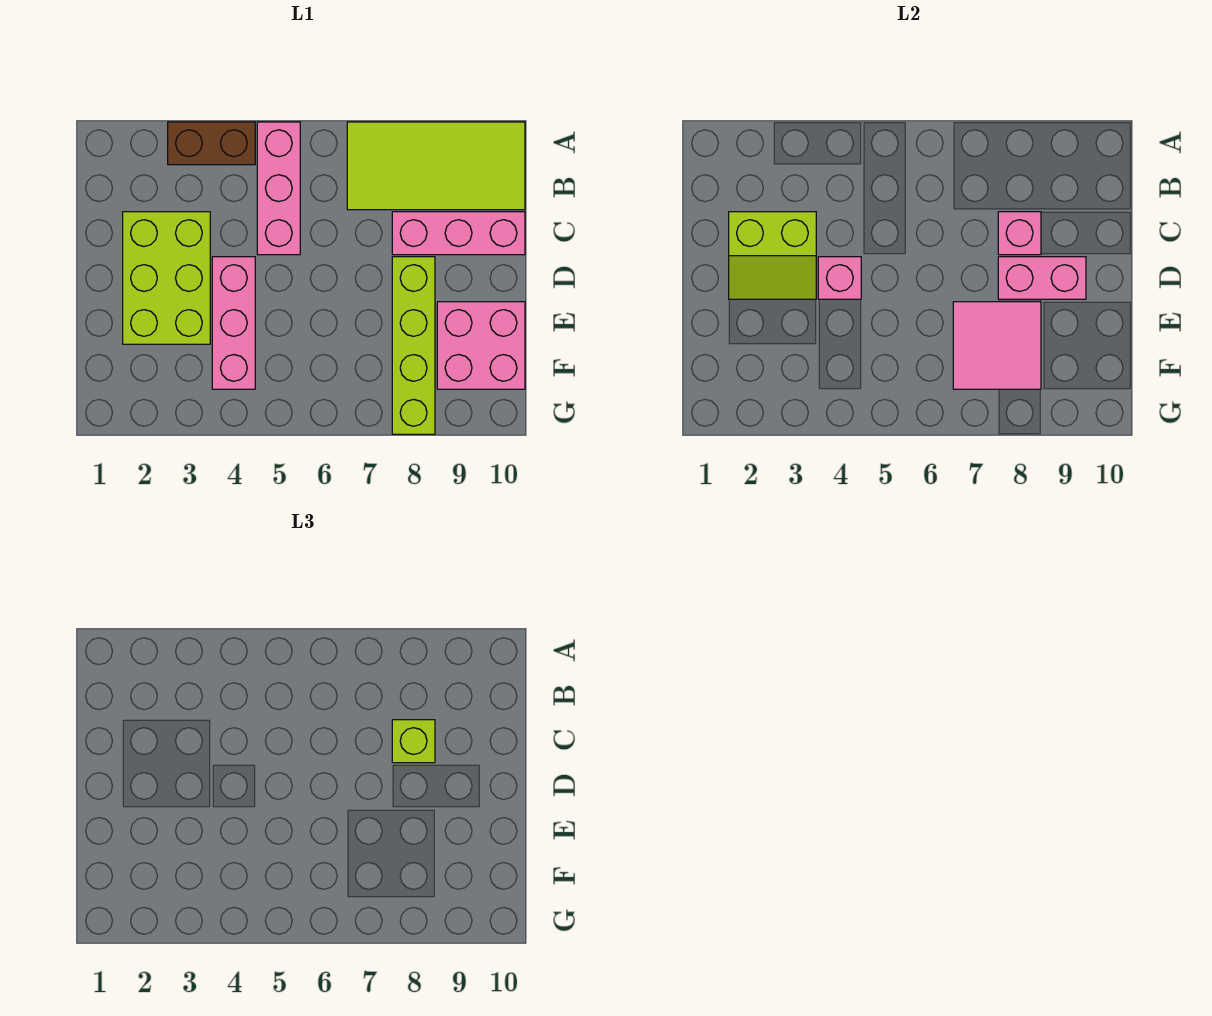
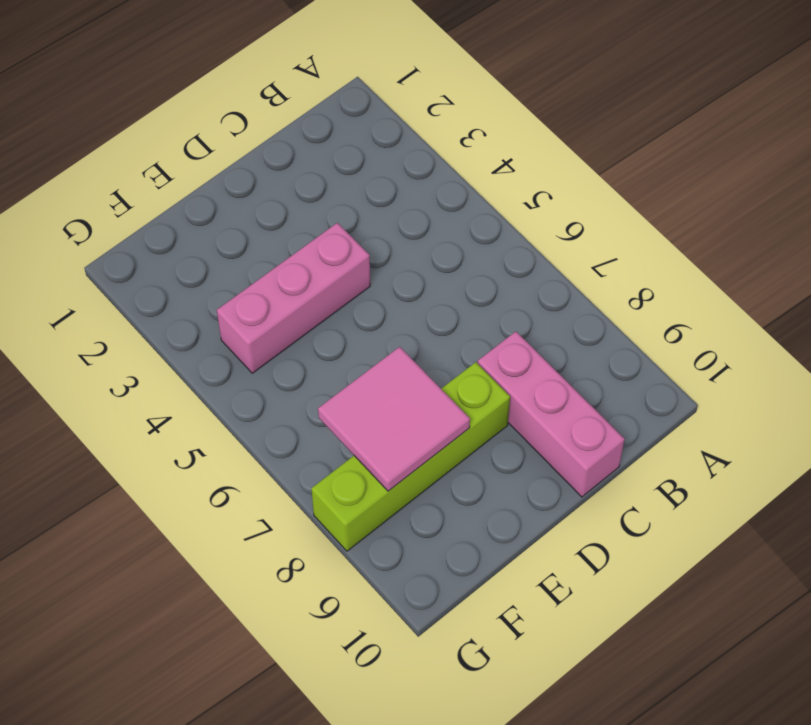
none -> brown 1x2 brick [168,122,255,165]
none -> pink 1x3 brick [257,122,300,255]
none -> lime 2x4 tile [347,122,525,210]

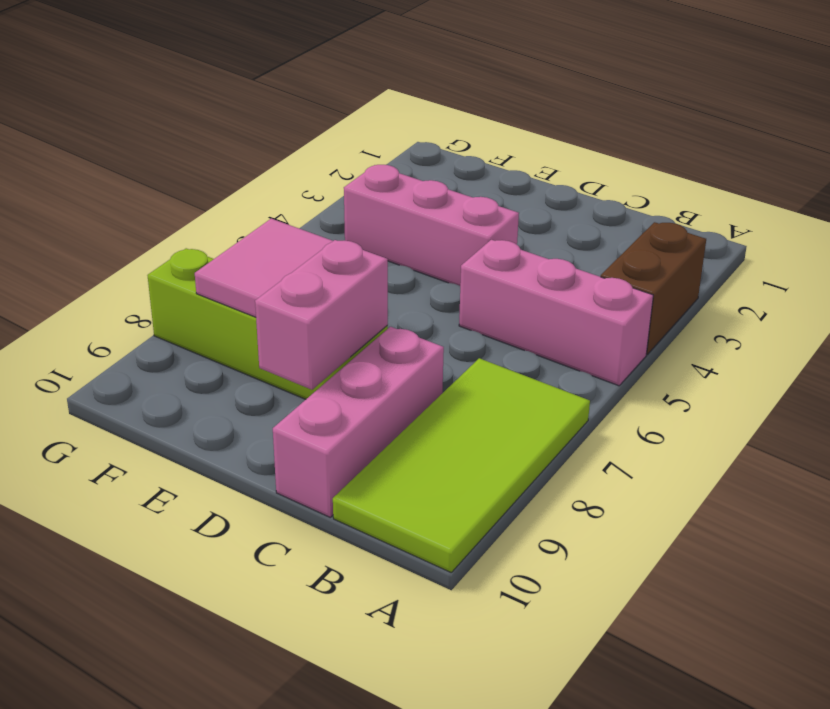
none -> lime 2x3 brick [123,212,210,344]
none -> pink 2x2 brick [437,302,525,389]
none -> lime 2x2 slope [729,212,816,299]

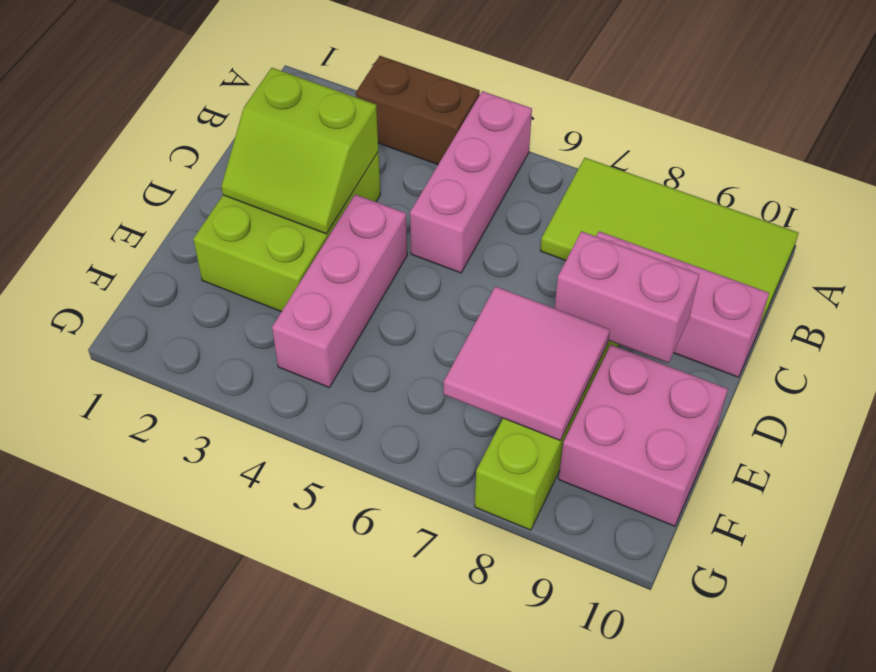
none -> pink 1x1 brick [998,212,1041,255]
none -> pink 1x1 brick [818,257,861,299]
none -> lime 1x1 brick [392,720,435,763]

